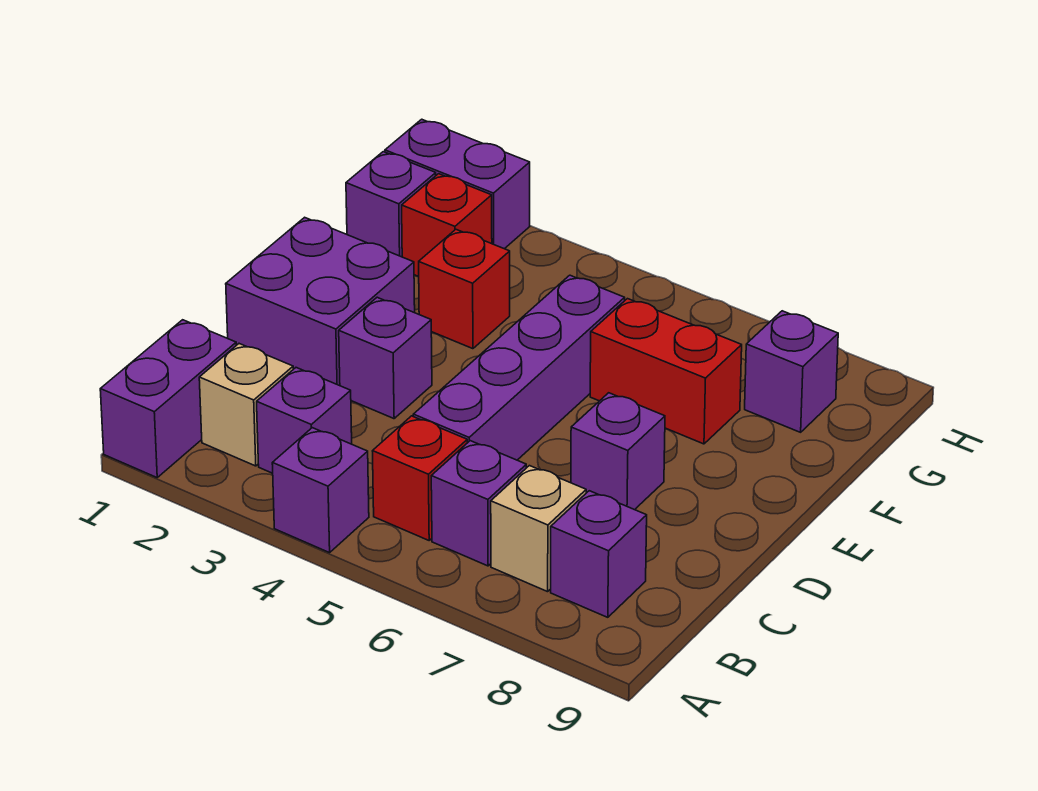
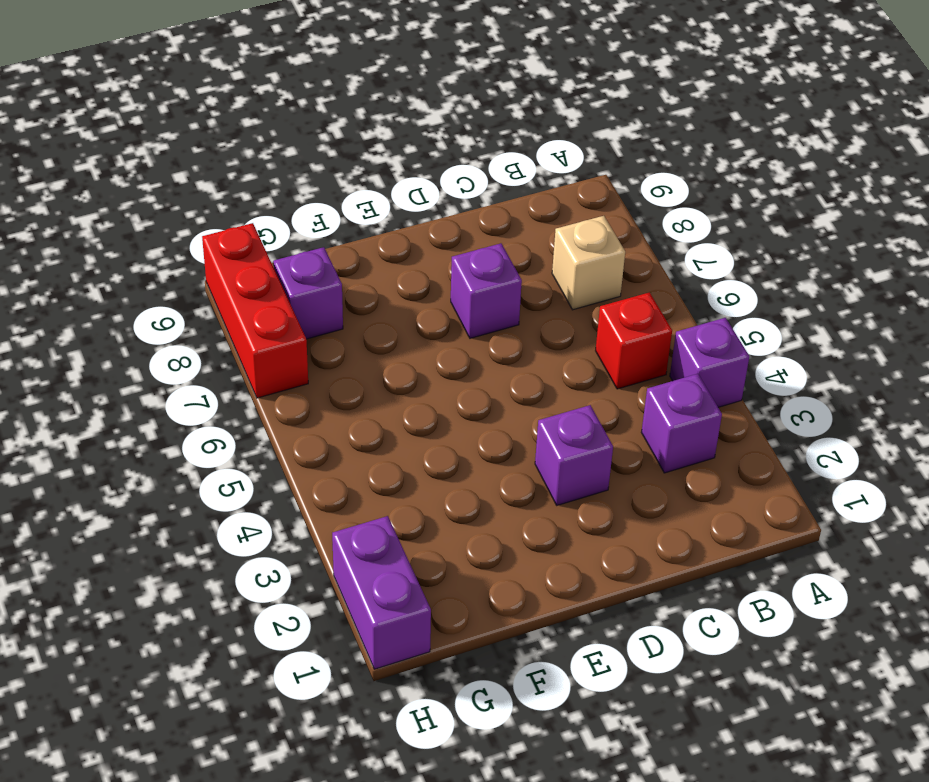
red 1x3 brick [202,223,308,398] -> none
none -> purple 1x2 brick [100,320,236,477]
none -> tan 1x1 brick [199,344,293,466]
none -> purple 1x1 brick [431,441,526,566]

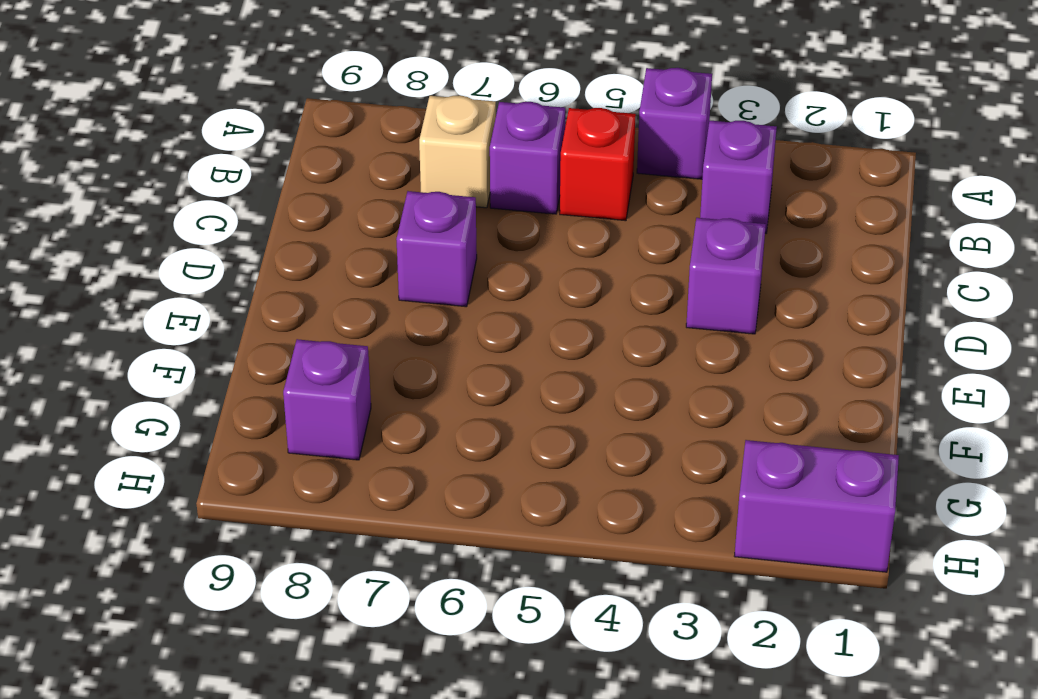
none -> purple 1x2 brick [100,320,236,477]
none -> tan 1x1 brick [199,344,293,466]
none -> purple 1x1 brick [551,491,647,617]

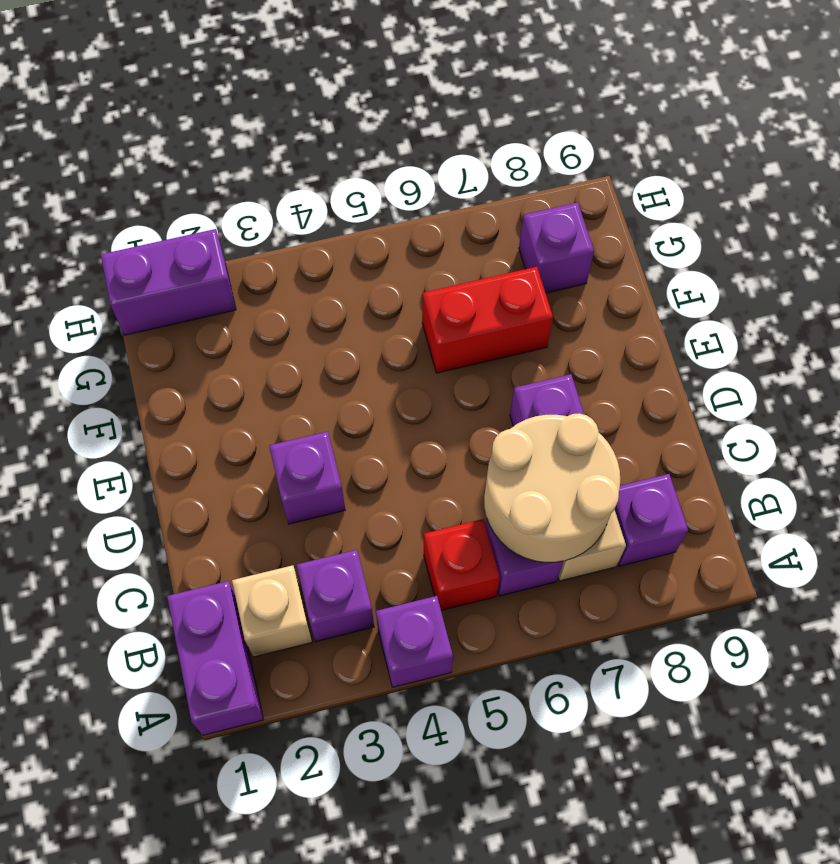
tan 2x2 round brick [484,413,620,562] -> none
none -> purple 1x4 brick [413,275,625,460]
none -> purple 2x2 brick [226,217,415,386]
none -> red 1x1 brick [419,230,510,349]

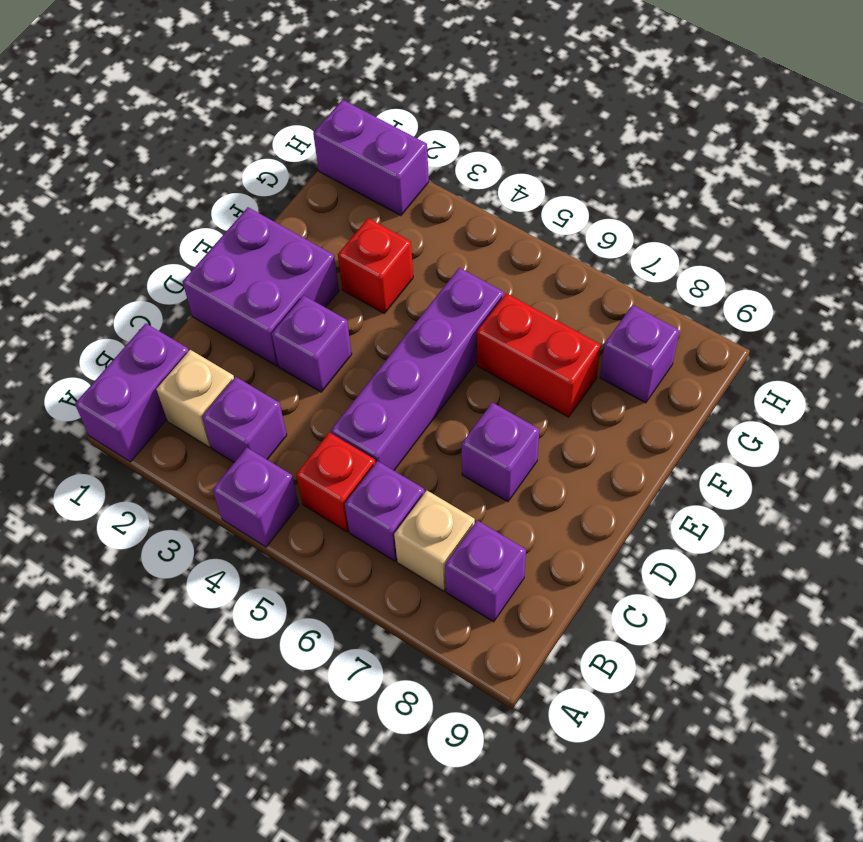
none -> purple 1x1 brick [346,152,436,257]
none -> red 1x1 brick [402,174,492,277]

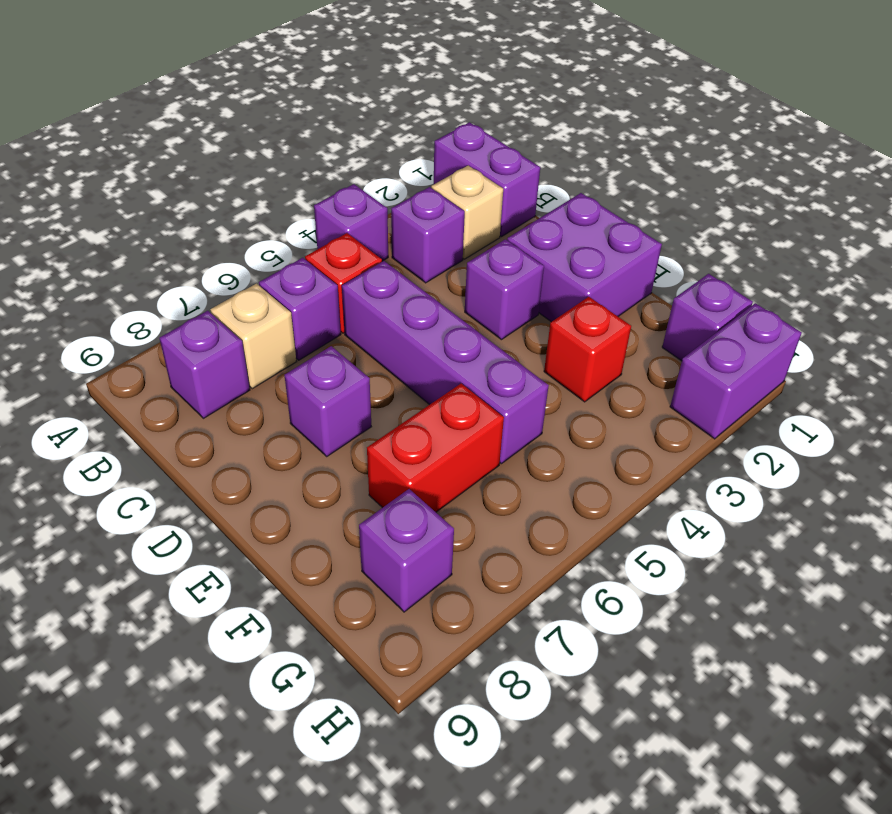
none -> red 1x1 brick [402,174,492,277]

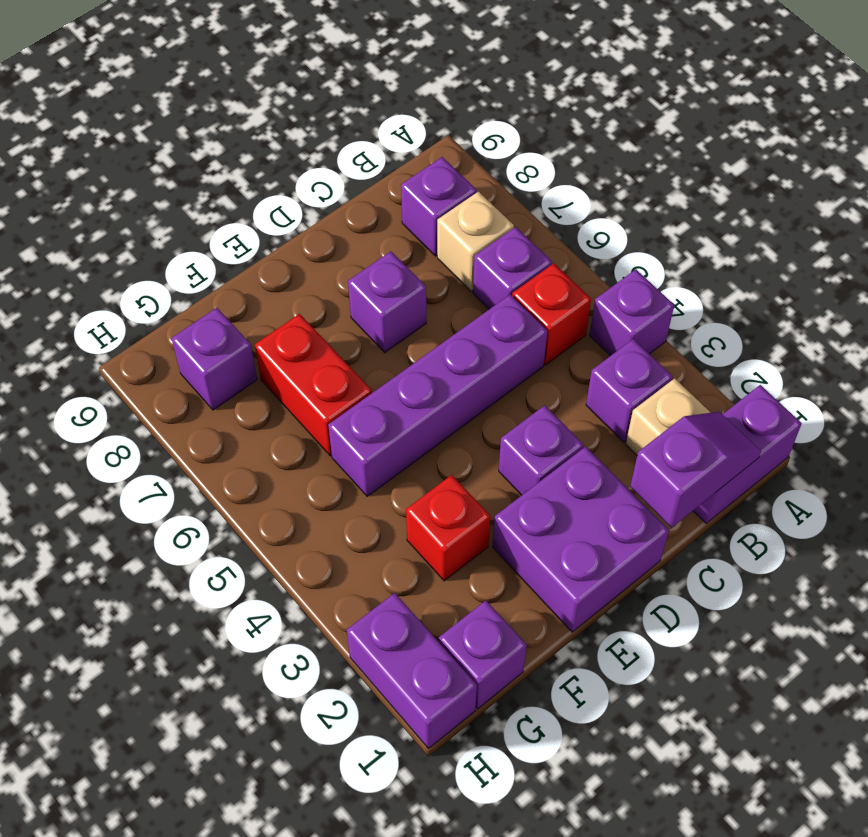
purple 1x2 slope [630,412,761,528] -> none
none -> red 1x1 brick [402,174,492,277]

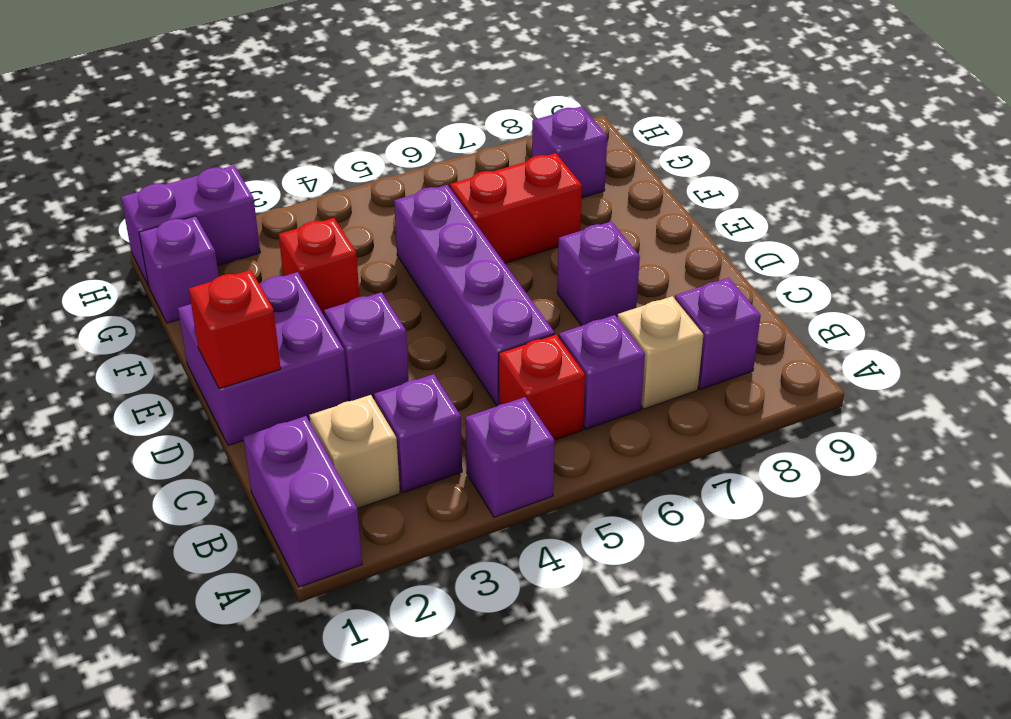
red 1x1 brick [189,270,281,389] -> red 1x1 brick moved to [402,174,492,277]

